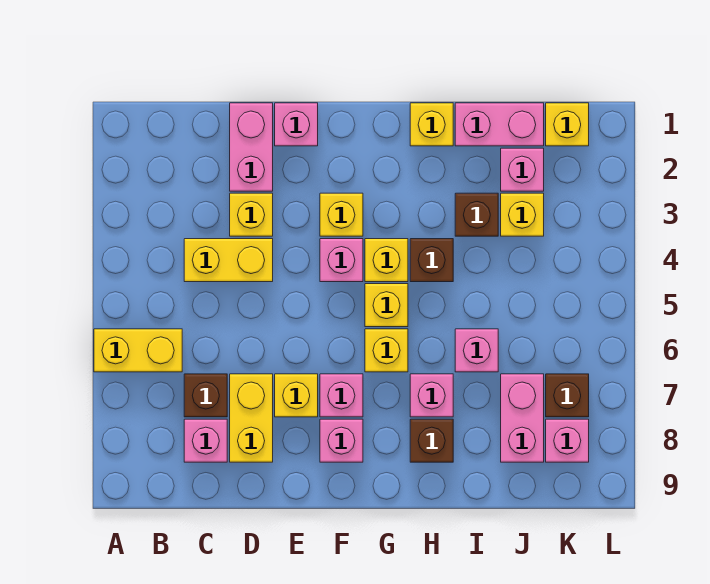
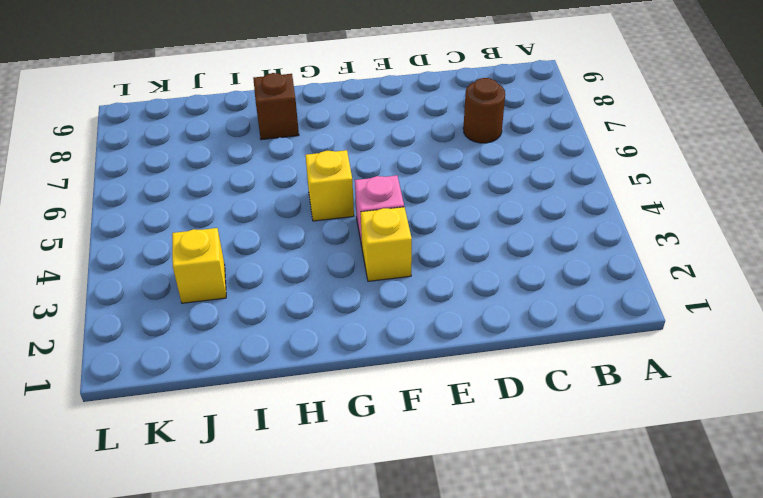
brown 1x1 round brick [463,78,505,143] -> brown 1x1 brick [184,374,227,417]
none -> yellow 1x2 brick [94,329,182,372]
none -> yellow 1x2 brick [184,239,273,282]
none -> pink 1x1 brick [184,419,227,462]

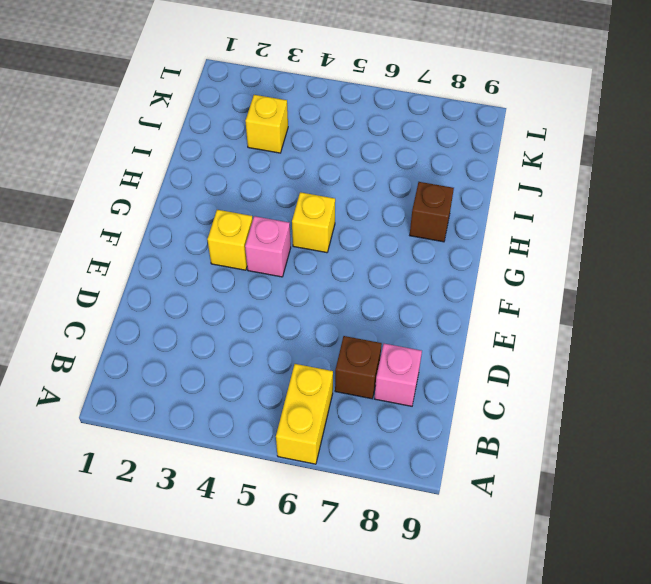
none -> yellow 1x2 brick [184,239,273,282]
none -> pink 1x2 brick [230,103,273,191]
none -> yellow 1x1 brick [230,193,273,236]

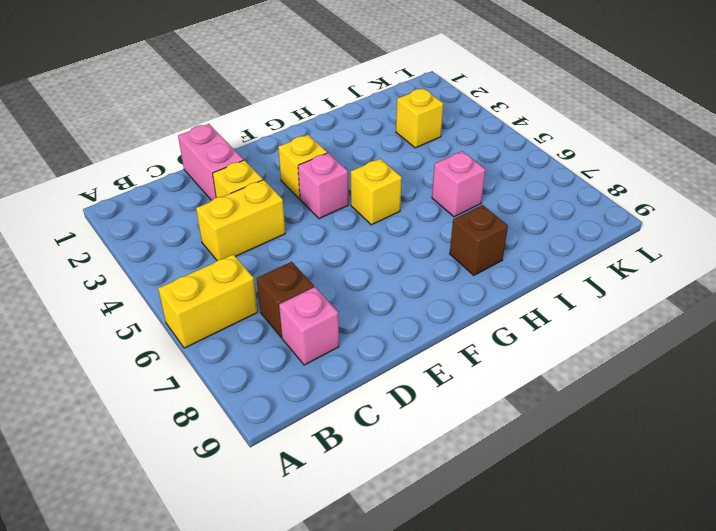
none -> yellow 1x2 brick [230,374,273,462]
none -> pink 1x1 brick [275,103,318,146]
none -> yellow 1x1 brick [275,374,318,417]

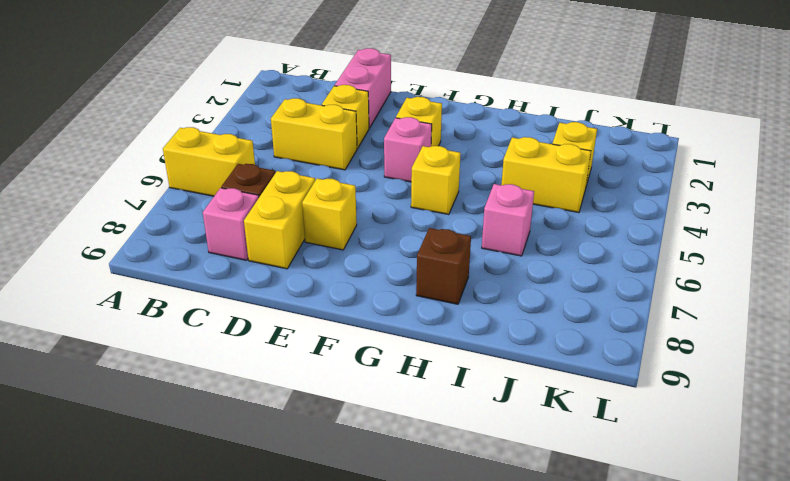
yellow 1x2 brick [501,137,591,213] -> none
none -> pink 1x1 brick [275,103,318,146]
none -> pink 1x1 brick [320,374,363,417]
none -> pink 1x1 brick [320,419,363,462]

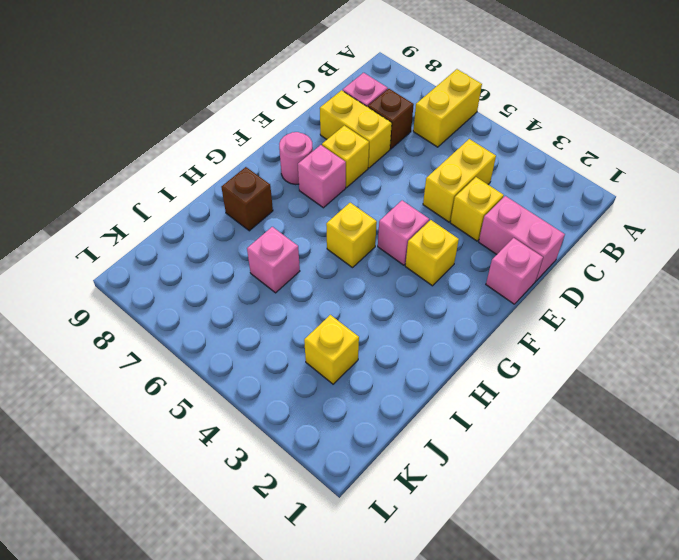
pink 1x1 round brick [279,132,313,185] -> pink 1x1 brick [320,419,363,462]
none -> yellow 1x1 brick [365,239,408,282]
none -> yellow 1x1 brick [365,329,408,372]
none -> yellow 1x1 brick [410,103,453,146]

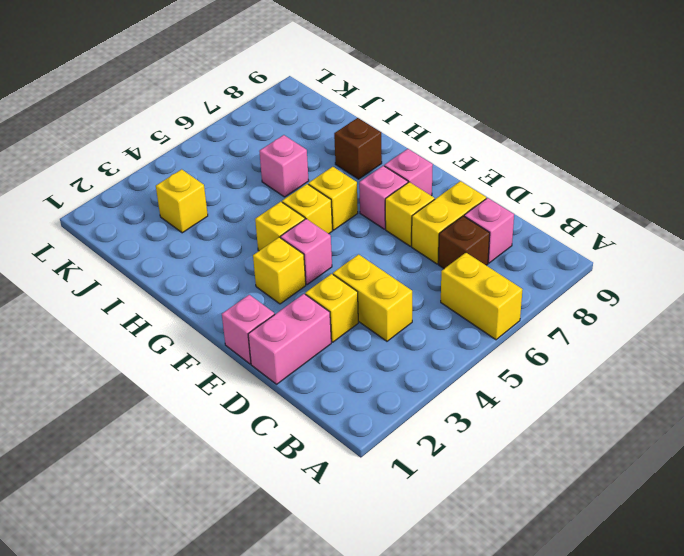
none -> yellow 1x1 brick [410,103,453,146]
none -> brown 1x1 brick [410,239,453,282]
none -> pink 1x1 brick [410,374,453,417]

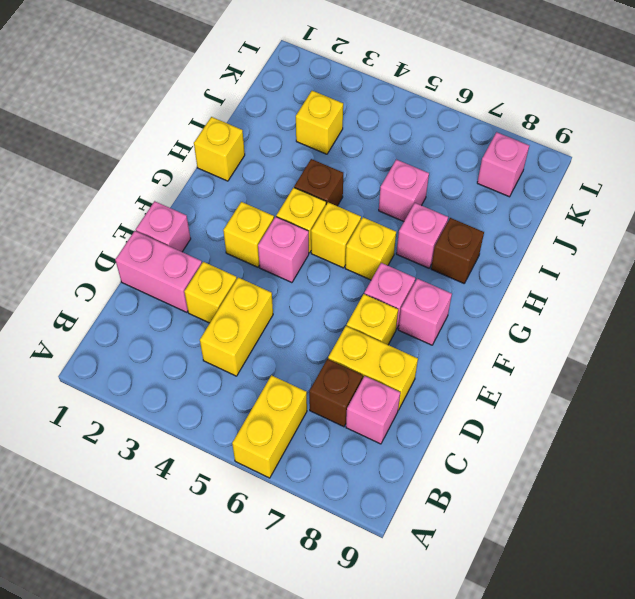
none -> pink 1x2 brick [455,103,544,146]
none -> brown 1x1 brick [455,193,498,236]
none -> pink 1x1 brick [501,148,544,191]

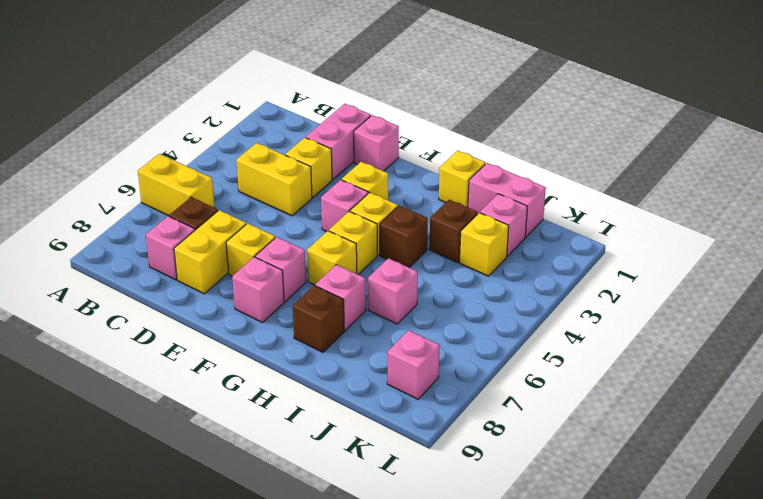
none -> pink 1x2 brick [501,374,544,462]
none -> yellow 1x1 brick [546,103,589,146]
none -> brown 1x1 brick [546,374,589,417]

